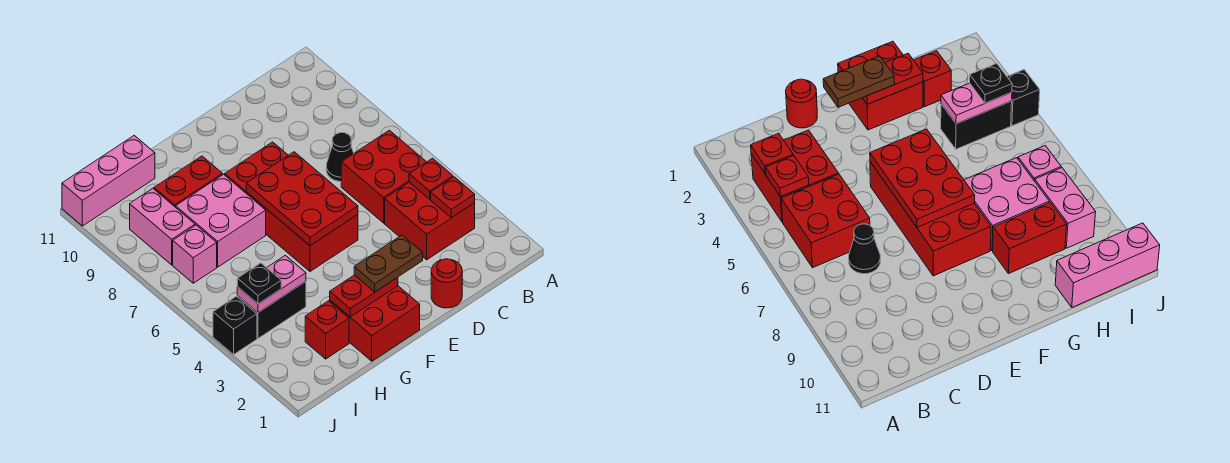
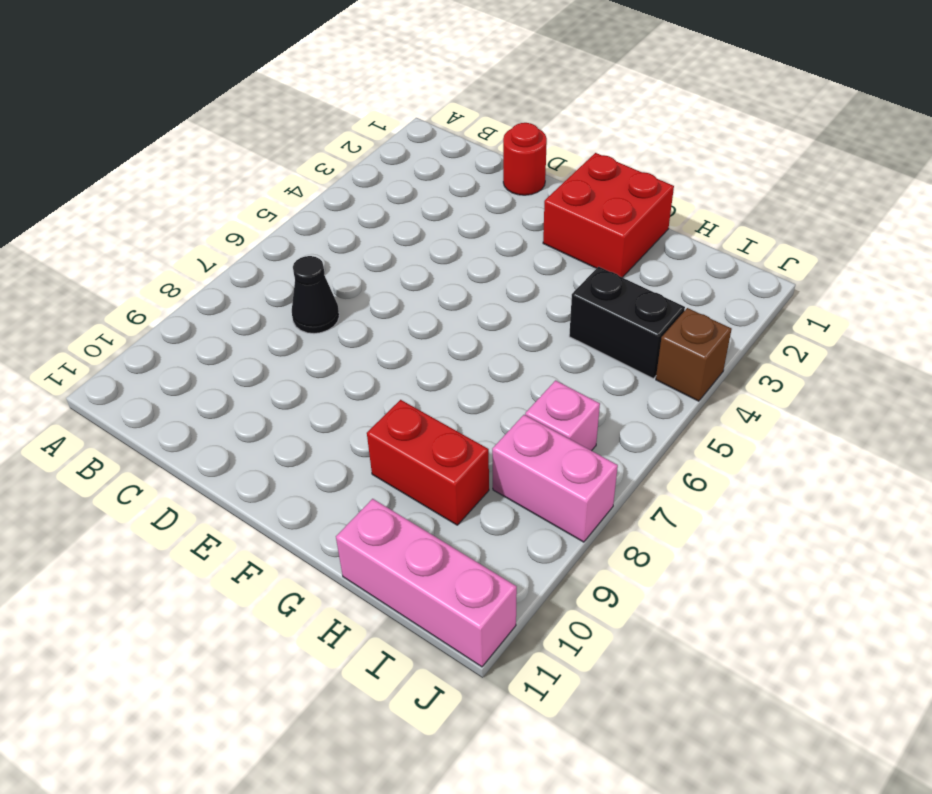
pink 1x2 brick [492,415,618,542] -> pink 1x2 brick turned to [130,188,195,265]
brown 1x1 brick [656,308,732,401] -> black 1x1 brick [213,296,257,355]
none -> red 2x2 brick [385,182,475,260]
none -> red 2x2 brick [341,130,426,223]
none -> red 2x4 brick [225,142,358,271]

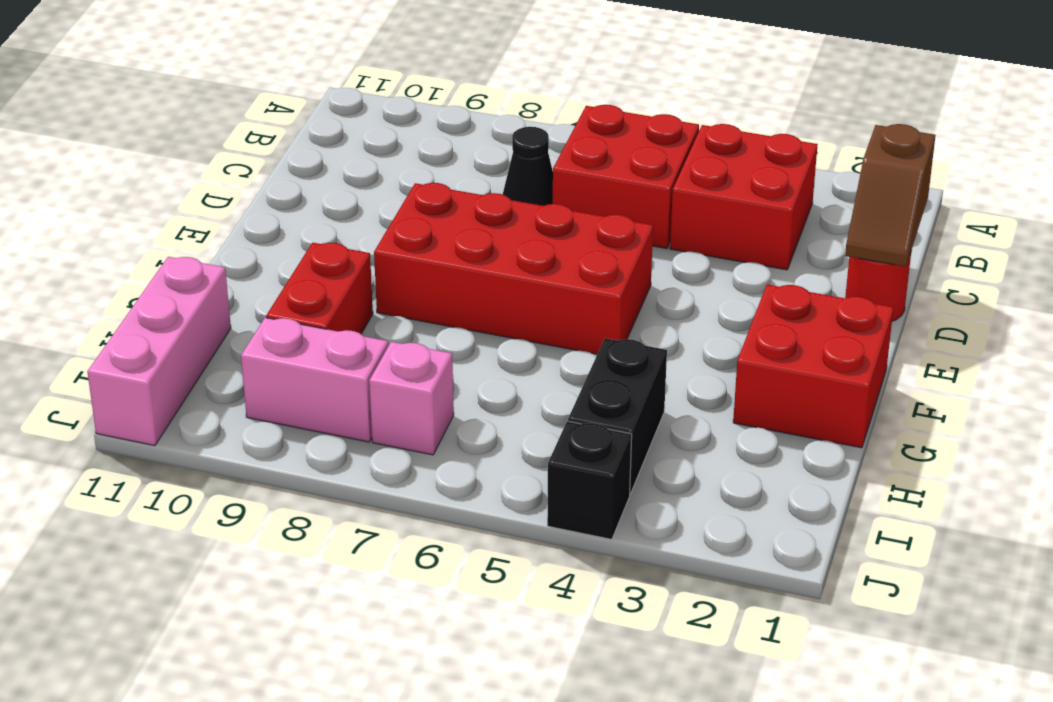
brown 1x2 slope [845,124,935,267] -> none
none -> pink 2x2 brick [176,174,266,267]
none -> red 1x1 brick [305,301,349,359]
none -> red 1x1 plate [431,177,475,218]

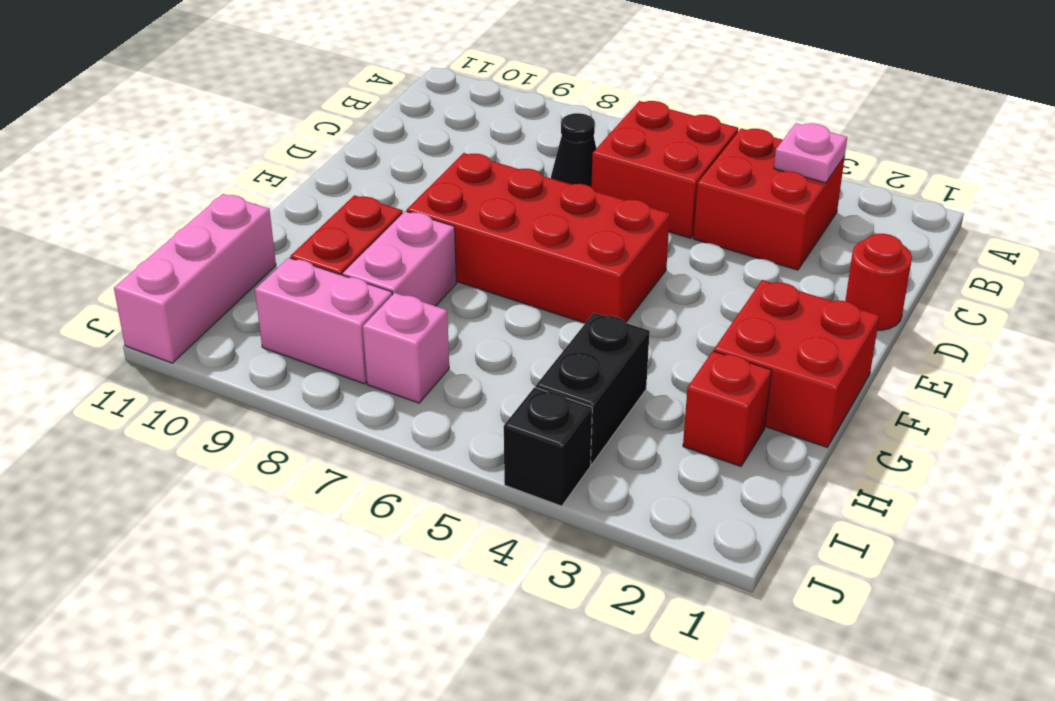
pink 1x1 plate [774,123,847,183] -> red 1x1 plate [431,177,475,218]
pink 1x2 brick [343,211,457,306] -> pink 2x2 brick [176,174,266,267]
none -> red 1x1 plate [409,158,453,199]
none -> red 2x3 plate [246,152,358,246]
none -> red 1x2 plate [330,275,398,317]

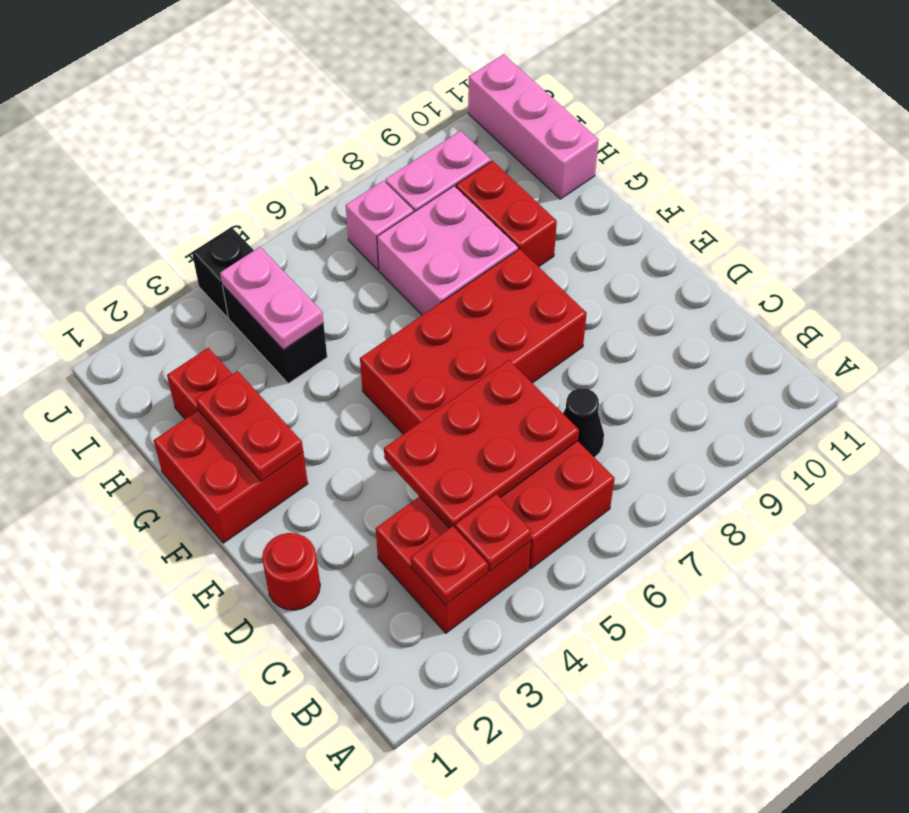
red 2x3 plate [384,360,579,528] -> red 2x3 plate moved to [246,152,358,246]
none -> brown 1x2 plate [354,235,423,292]
none -> black 1x1 plate [237,263,281,304]

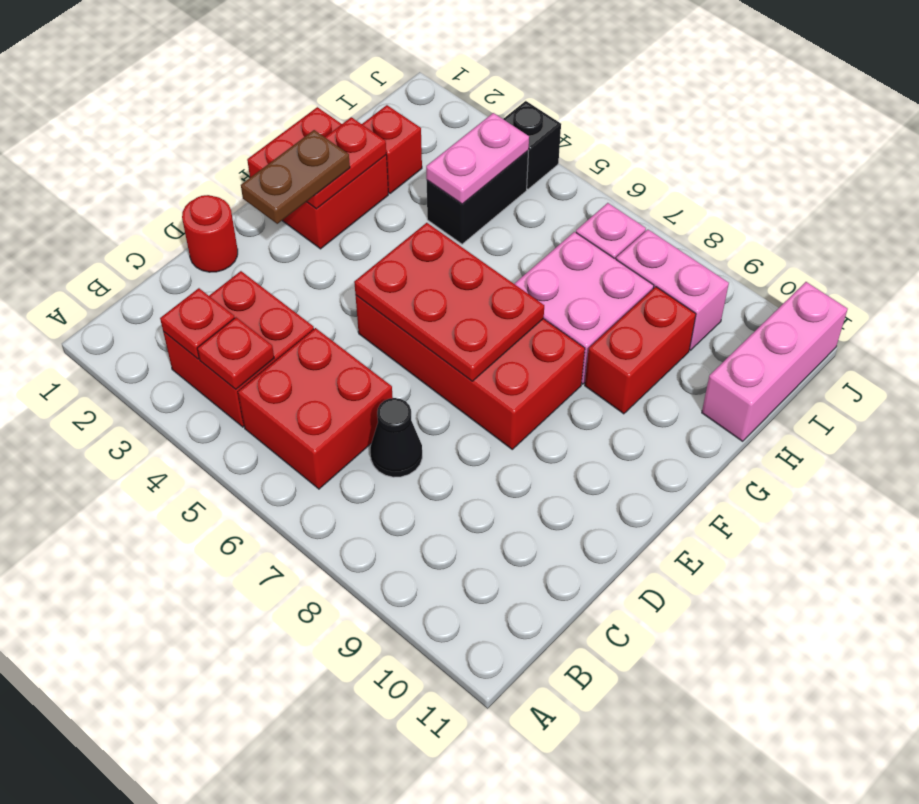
none -> black 1x1 plate [237,263,281,304]

